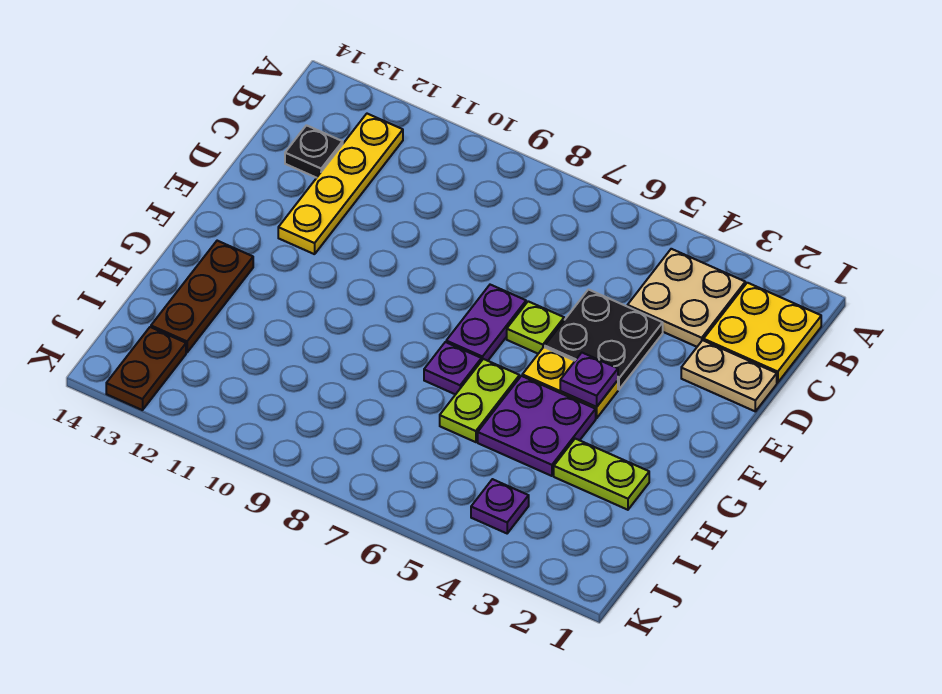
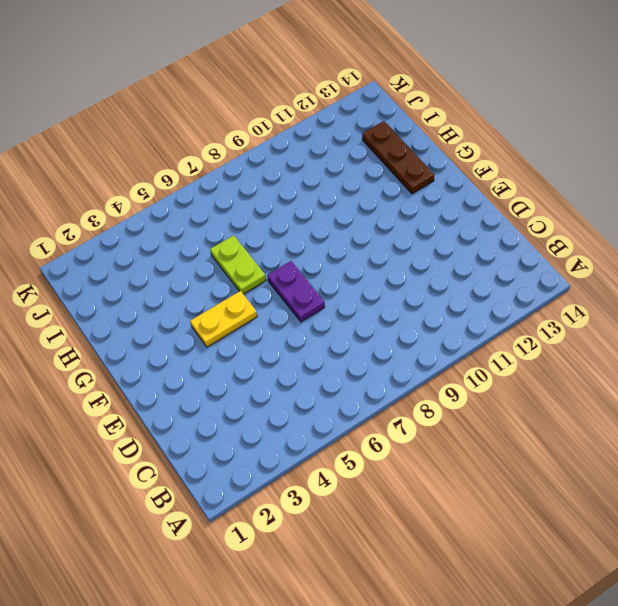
none -> yellow 2x2 plate [704,283,821,383]
none -> tan 2x2 plate [627,249,745,347]
none -> yellow 1x4 plate [278,114,403,254]

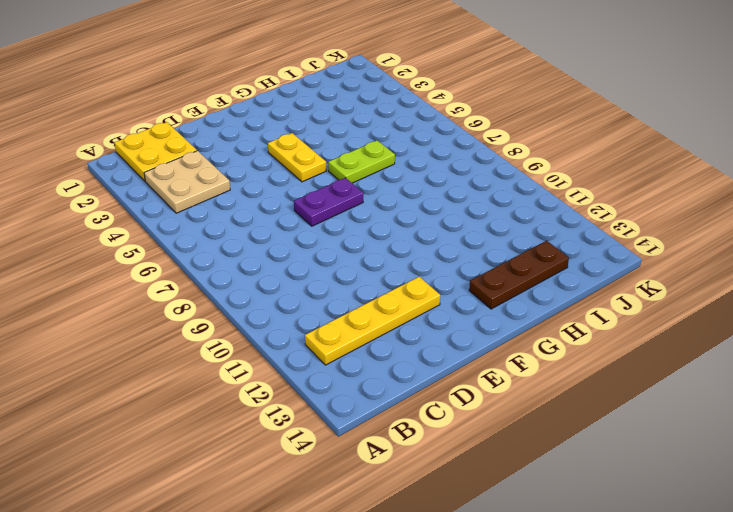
none -> black 1x1 plate [285,125,343,178]
none -> tan 1x2 plate [681,340,777,411]
none -> black 2x2 plate [545,290,663,390]

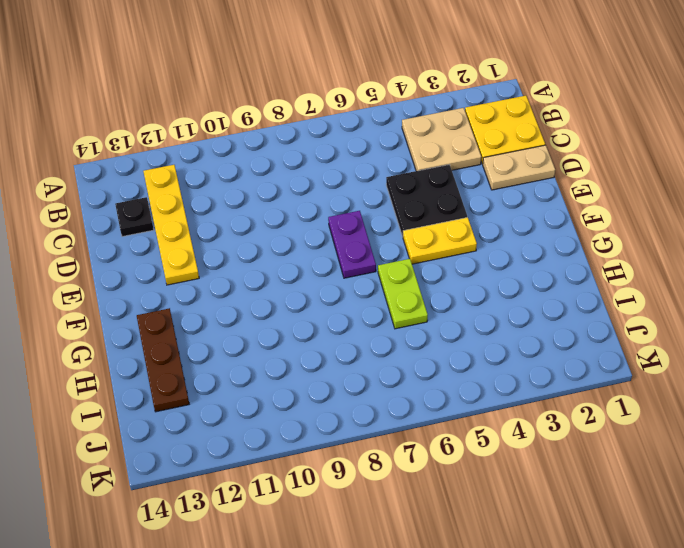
none -> lime 1x1 plate [507,301,564,354]
none -> purple 2x2 plate [478,376,596,476]
none -> purple 1x1 plate [424,342,481,395]

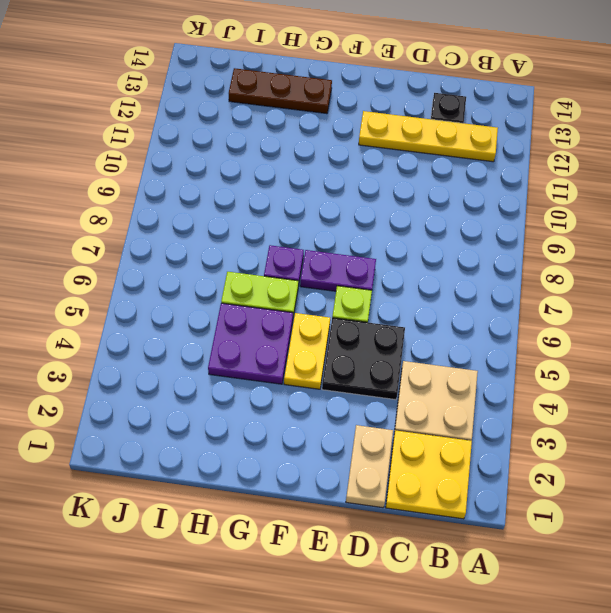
none -> lime 1x2 plate [554,439,649,510]
none -> purple 1x1 plate [471,479,529,533]
none -> brown 1x2 plate [106,327,186,410]

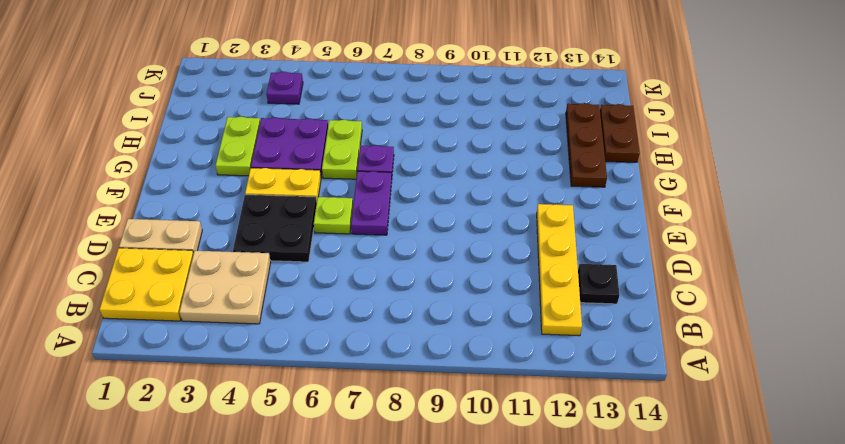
lime 1x2 plate [216,117,260,176] -> lime 1x2 plate turned to [554,439,649,510]
brown 1x2 plate [600,104,640,162] -> brown 1x2 plate moved to [106,327,186,410]
none -> purple 1x1 plate [560,353,618,407]

